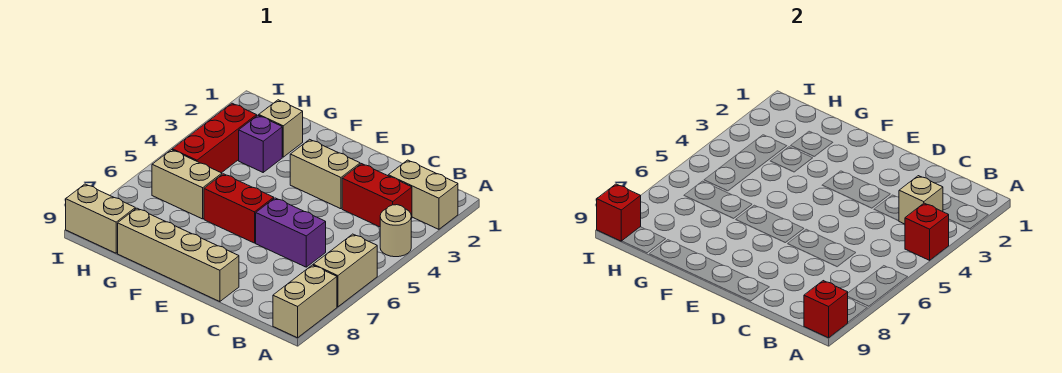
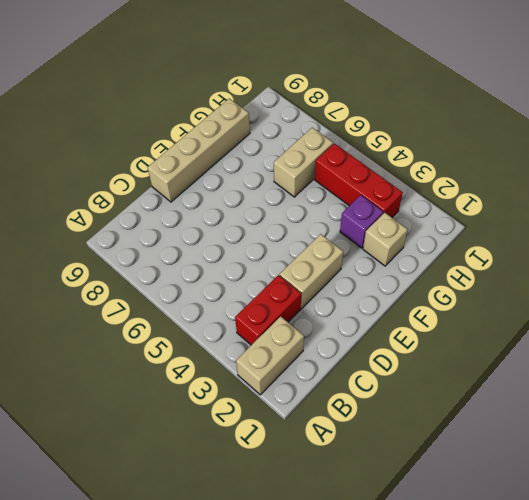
none -> tan 1x1 round brick [380,205,411,257]
none -> tan 1x2 brick [313,234,377,307]
none -> tan 1x2 brick [273,265,337,338]

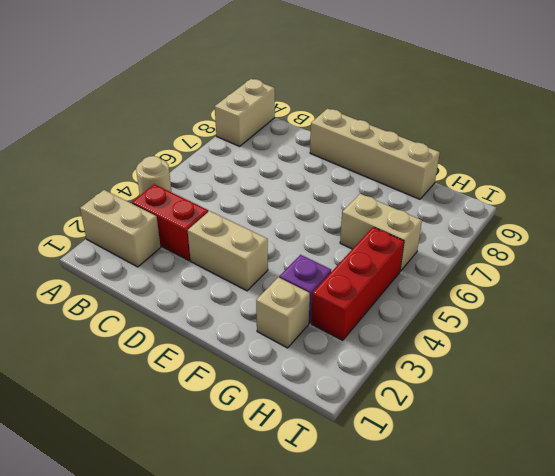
none -> tan 1x2 brick [313,234,377,307]
none -> purple 1x2 brick [256,198,326,267]
none -> red 1x2 brick [204,174,274,243]

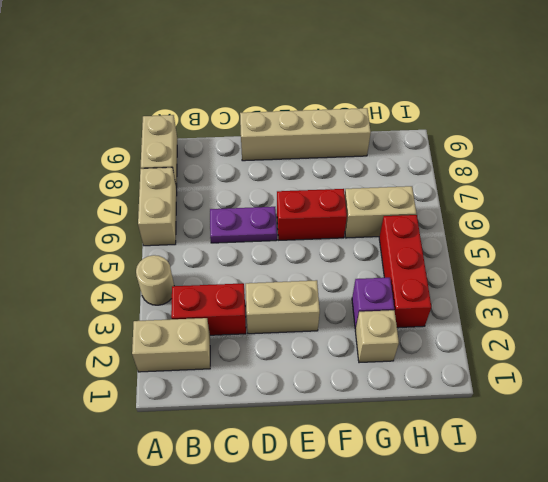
purple 1x2 plate [210,207,277,243] -> purple 1x2 brick [256,198,326,267]
none -> tan 1x2 brick [66,184,135,253]
none -> red 1x1 brick [905,203,949,260]
none -> red 1x1 brick [804,281,848,338]

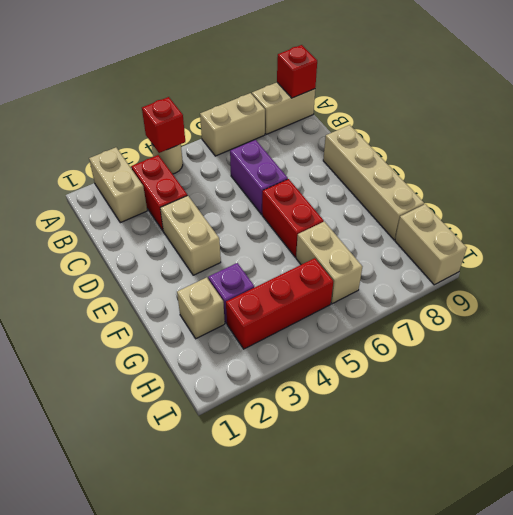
none -> tan 1x1 brick [899,176,943,224]
none -> red 1x1 brick [597,184,641,241]

